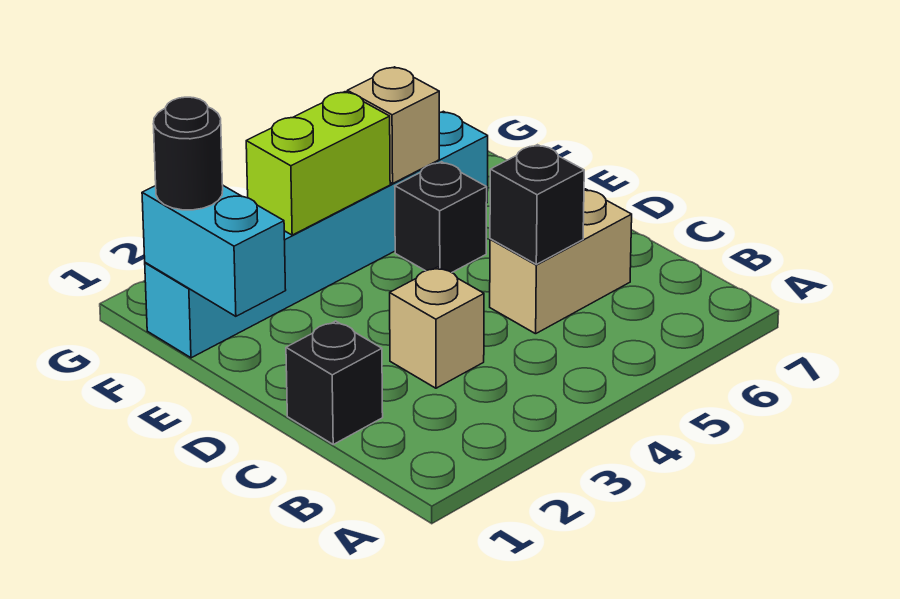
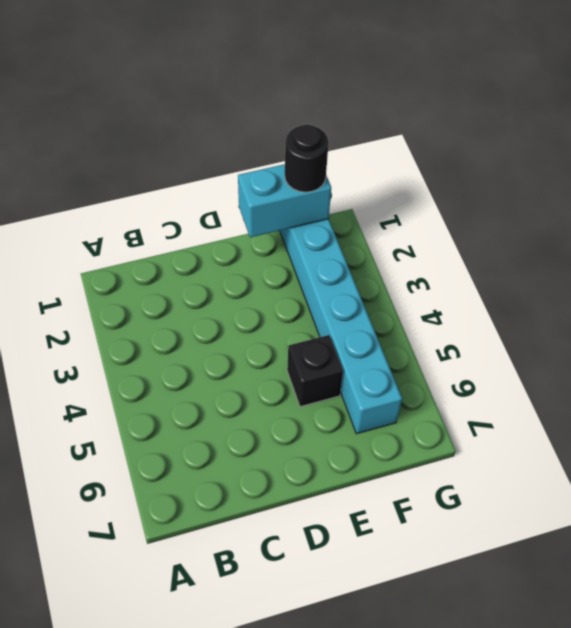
none -> black 1x1 brick [286,321,383,444]
none -> tan 1x1 brick [390,267,484,388]

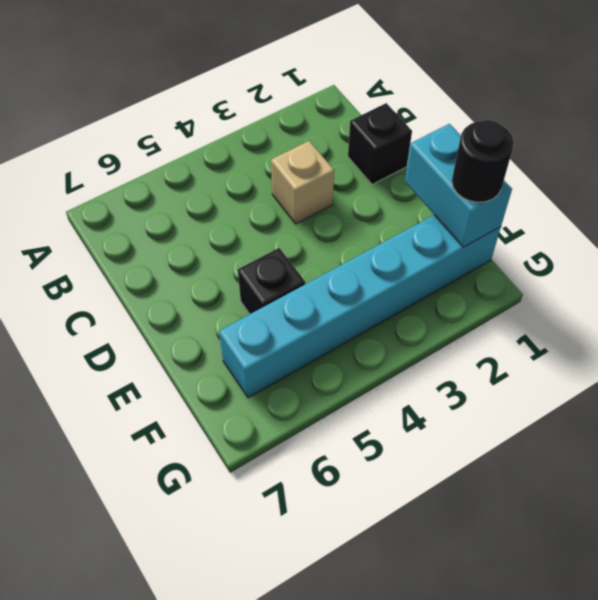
none -> tan 1x2 brick [490,189,632,334]
none -> black 1x1 brick [490,145,584,264]

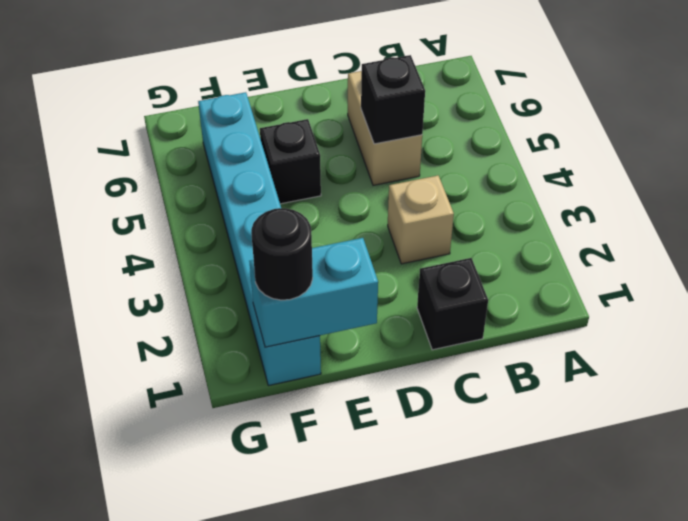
none -> lime 1x2 brick [246,92,390,235]
none -> tan 1x1 brick [347,67,439,184]

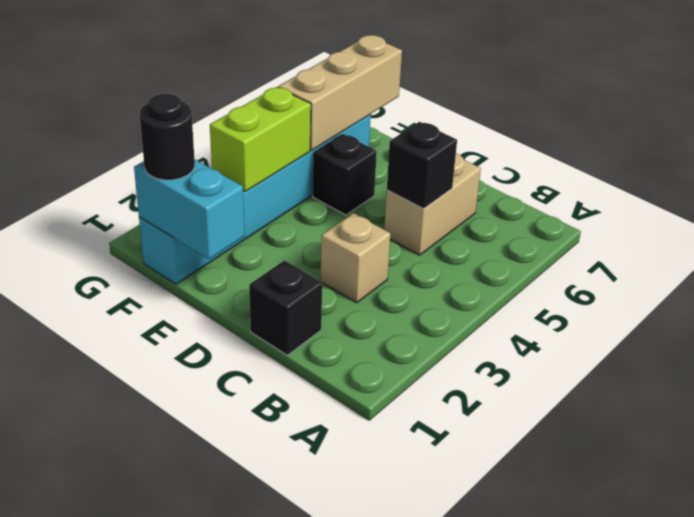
tan 1x3 brick [278,35,402,150] -> tan 1x1 brick [347,67,439,184]

